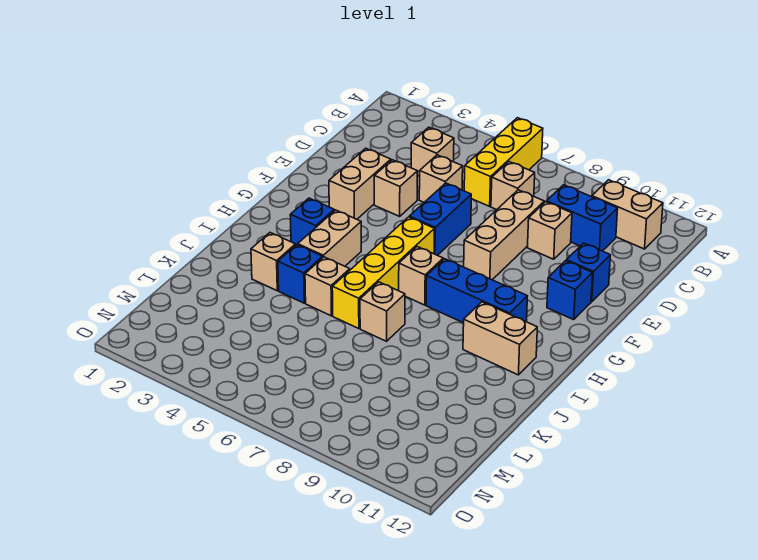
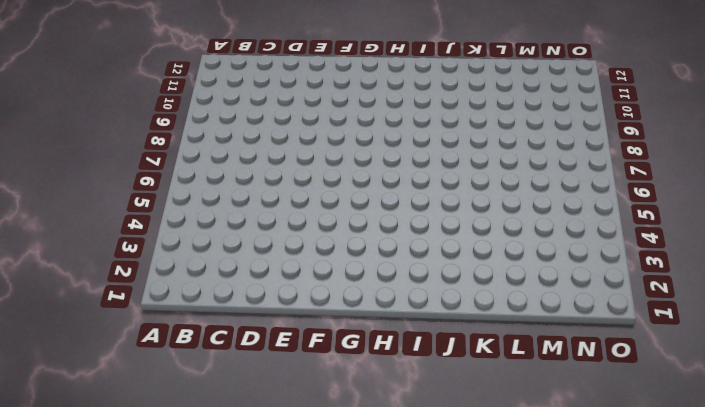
none -> yellow 1x3 brick [464,118,543,206]
none -> tan 1x2 brick [592,180,663,249]
none -> tan 1x1 brick [411,127,454,176]

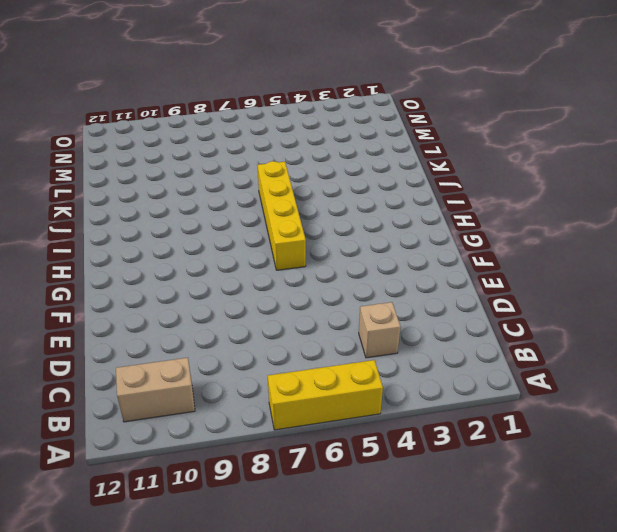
yellow 1x3 brick [268,360,383,430] -> yellow 1x3 brick turned to [464,118,543,206]
none -> tan 1x1 brick [491,162,535,210]
none -> blue 1x2 brick [547,185,618,251]
none -> tan 1x1 brick [419,155,463,202]

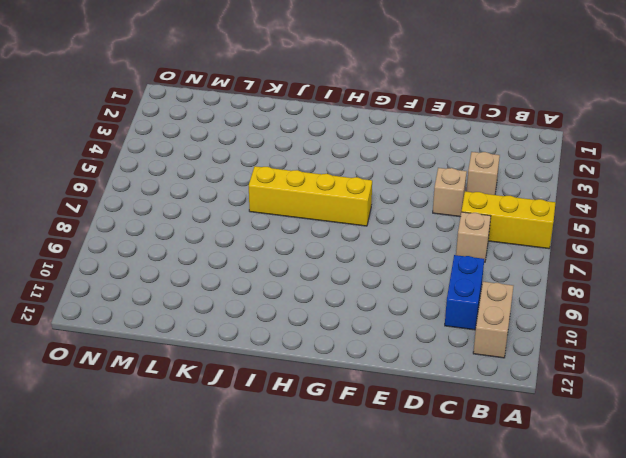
none -> tan 1x3 brick [464,190,544,280]
none -> tan 1x1 brick [527,202,572,259]
none -> tan 1x2 brick [329,148,391,219]

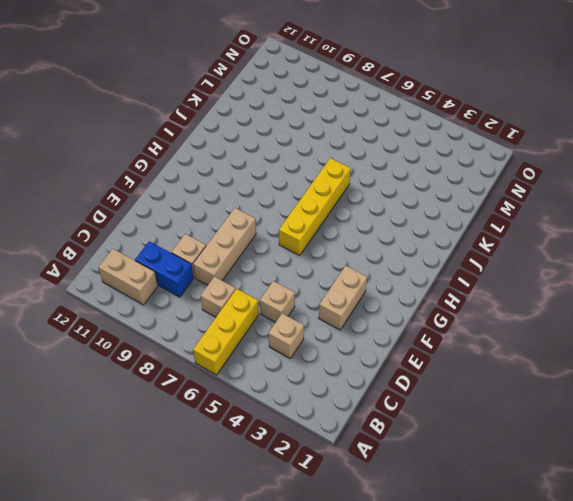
none -> tan 1x1 brick [374,160,418,216]
none -> blue 1x2 brick [409,183,471,255]
none -> blue 1x1 brick [566,243,610,302]

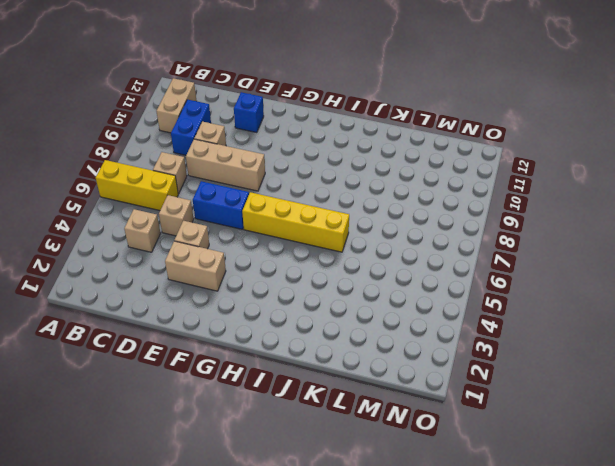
none -> blue 1x1 brick [547,261,593,320]
none -> blue 1x1 brick [290,198,334,246]
none -> tan 1x2 brick [298,210,361,266]

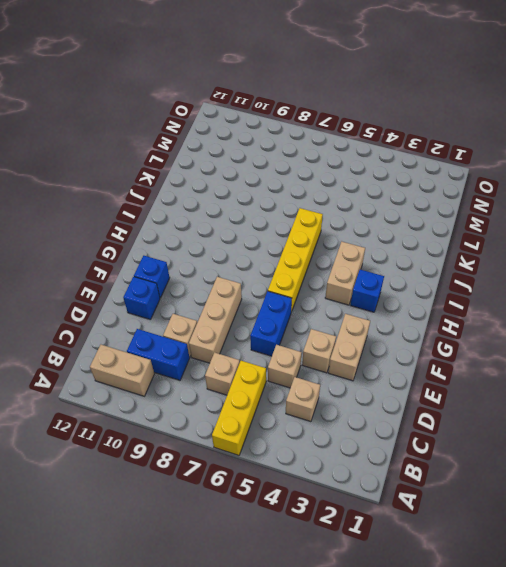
none -> tan 1x1 brick [399,247,443,305]
none -> blue 1x3 brick [426,259,527,323]
none -> tan 1x2 brick [463,302,537,375]

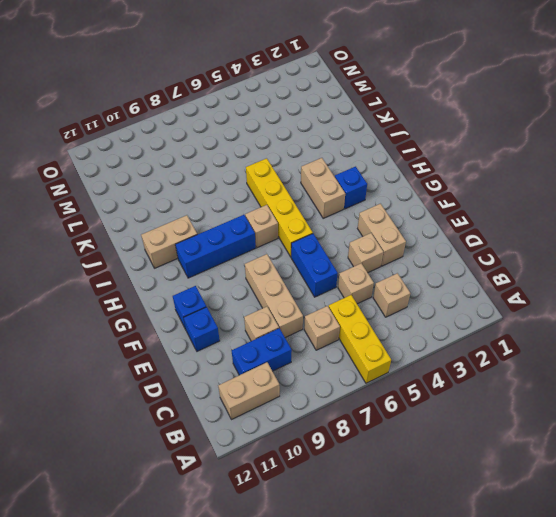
none -> tan 1x1 brick [251,233,295,291]
none -> blue 1x1 brick [278,245,323,303]
none -> tan 1x1 brick [305,257,350,316]

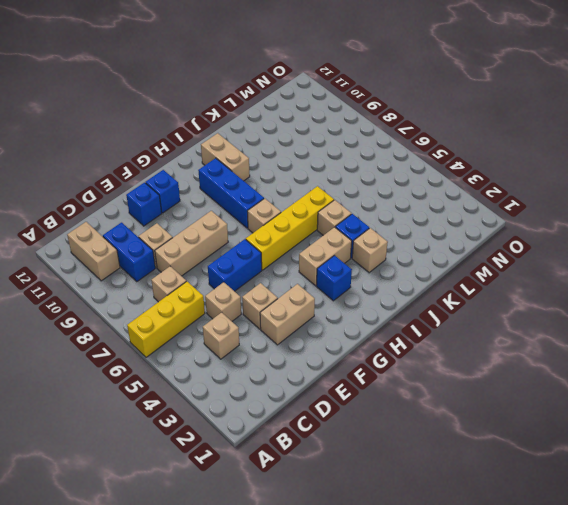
none -> tan 1x1 brick [360,282,405,341]

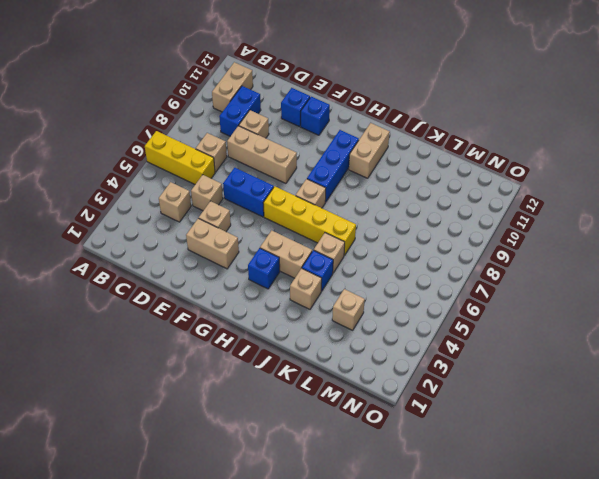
tan 1x1 brick [332,289,365,330] -> tan 1x1 brick moved to [360,282,405,341]

